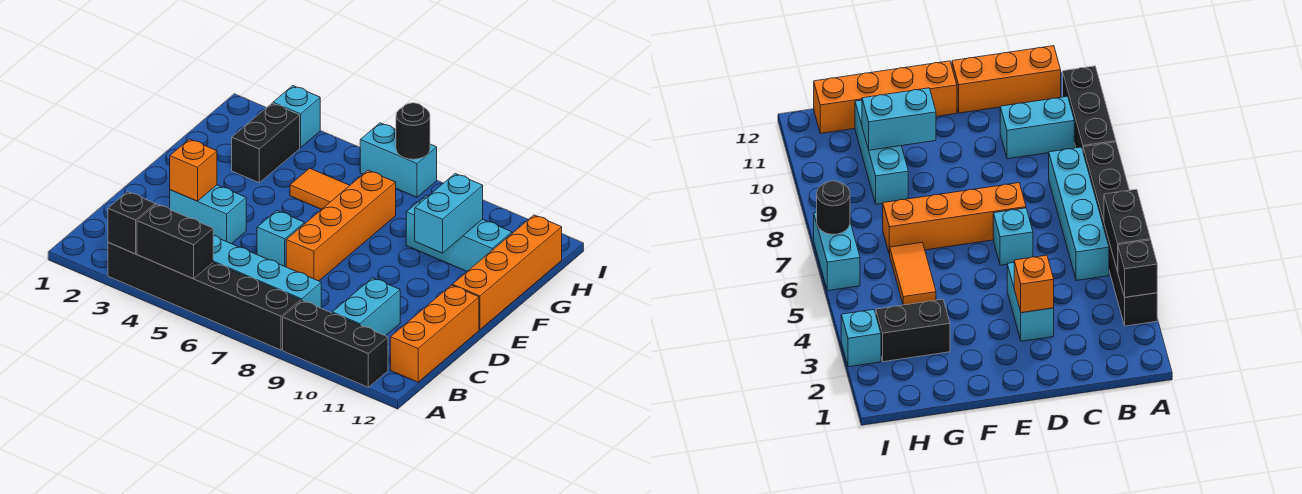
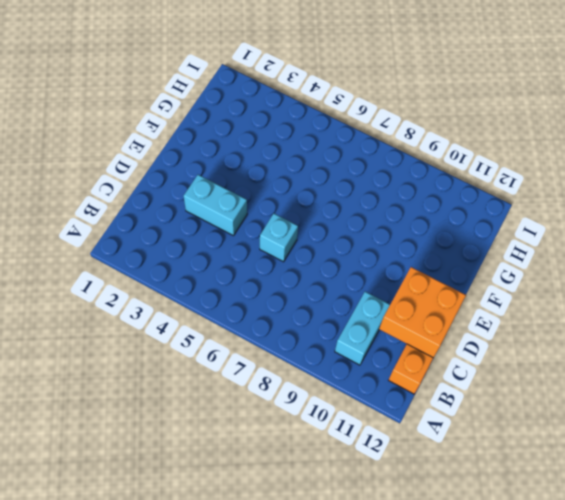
orange 2x2 brick [379,267,466,358] -> none
none -> black 1x6 brick [108,242,301,350]
none -> black 1x3 brick [283,300,388,387]
none -> cyan 1x4 brick [213,235,321,308]

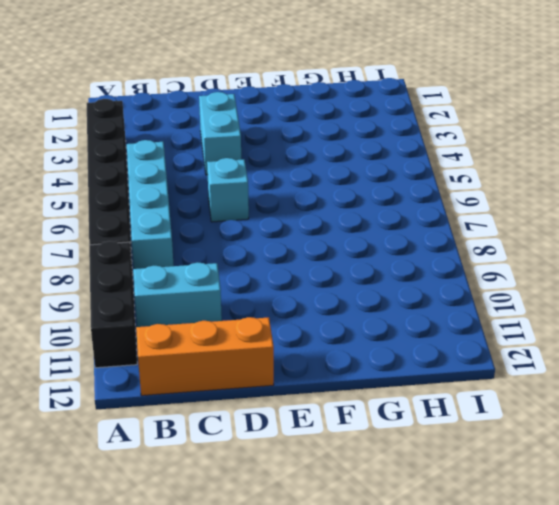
none -> orange 1x4 brick [286,171,396,281]
none -> orange 1x4 brick [452,215,562,330]
none -> black 1x2 brick [232,103,300,183]

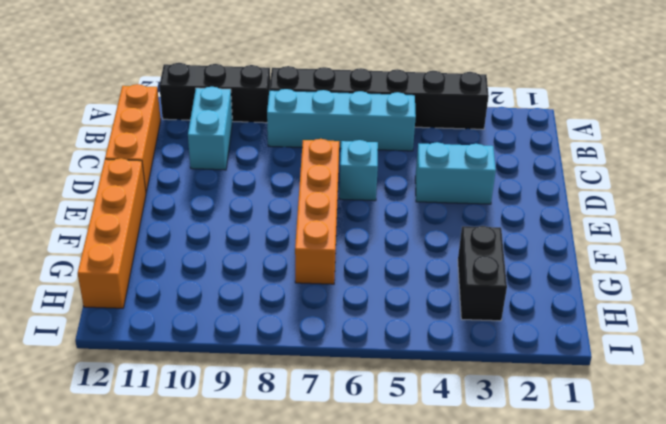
none -> orange 1x2 tile [290,168,350,209]
none -> cyan 1x3 brick [406,195,512,271]
none -> cyan 1x1 brick [273,86,320,148]

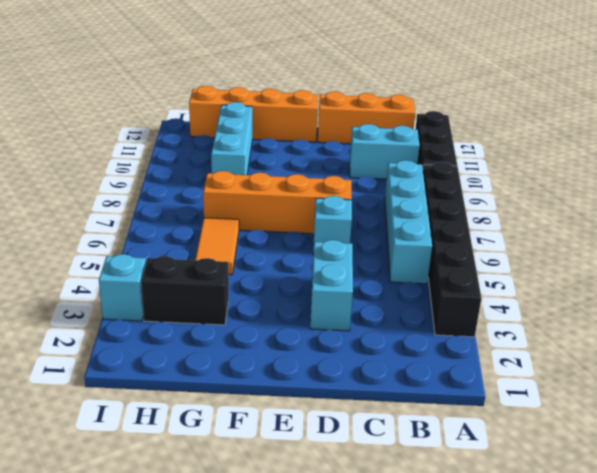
none -> cyan 1x2 brick [360,123,437,197]
none -> black 1x1 brick [108,192,155,254]
none -> black 1x2 brick [137,204,213,279]

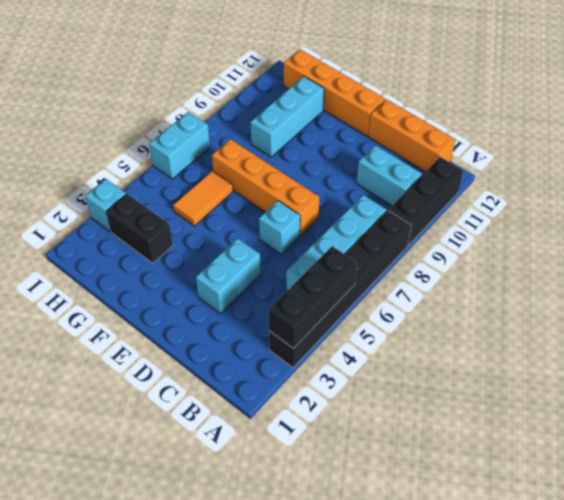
none -> orange 1x1 brick [170,139,217,201]
none -> cyan 1x2 brick [415,174,483,253]
none -> black 1x1 round brick [396,103,430,159]

